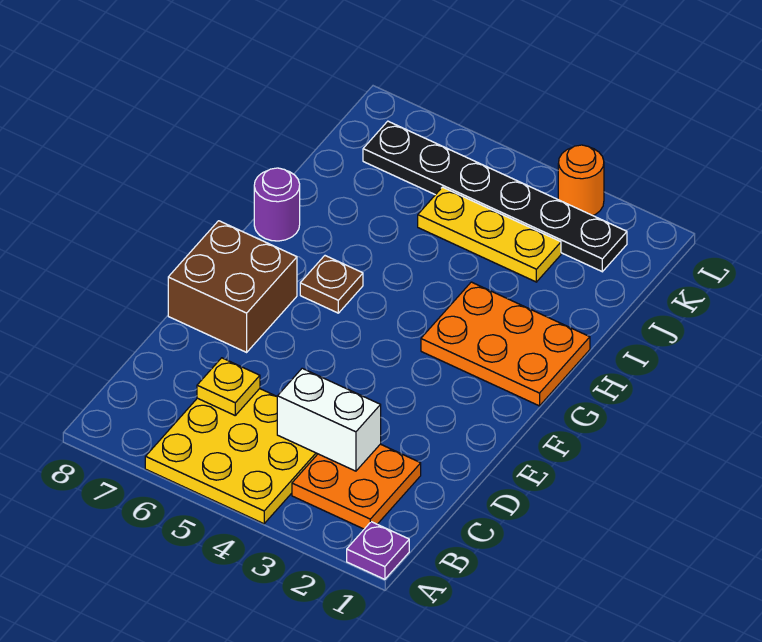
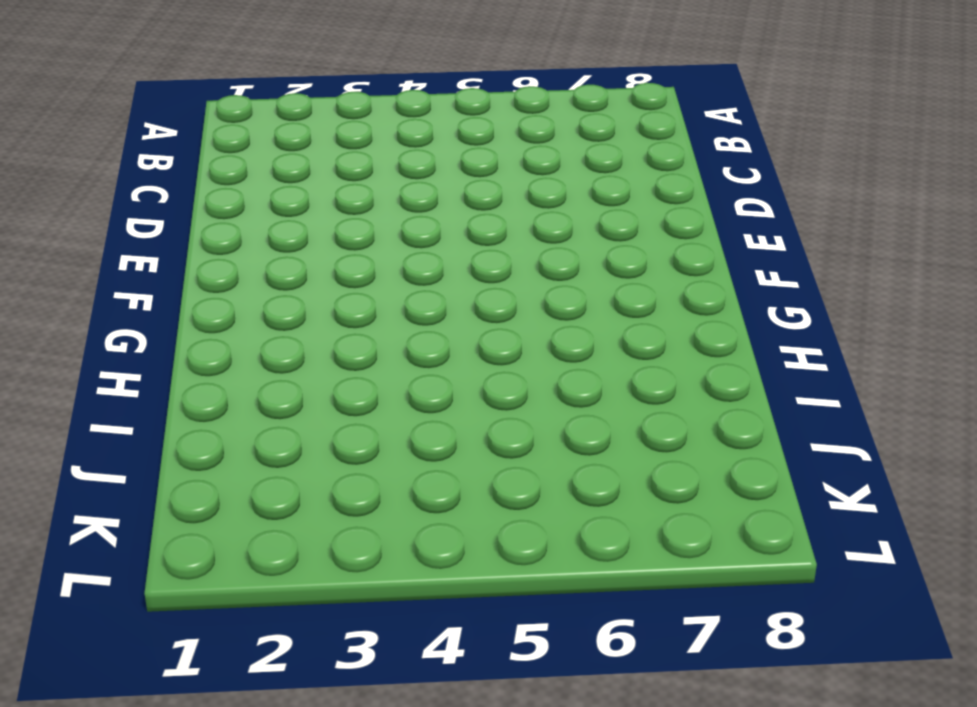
none -> purple 1x1 plate [347,522,409,579]
none -> yellow 3x3 plate [145,389,317,524]
none -> orange 2x2 plate [292,444,421,529]

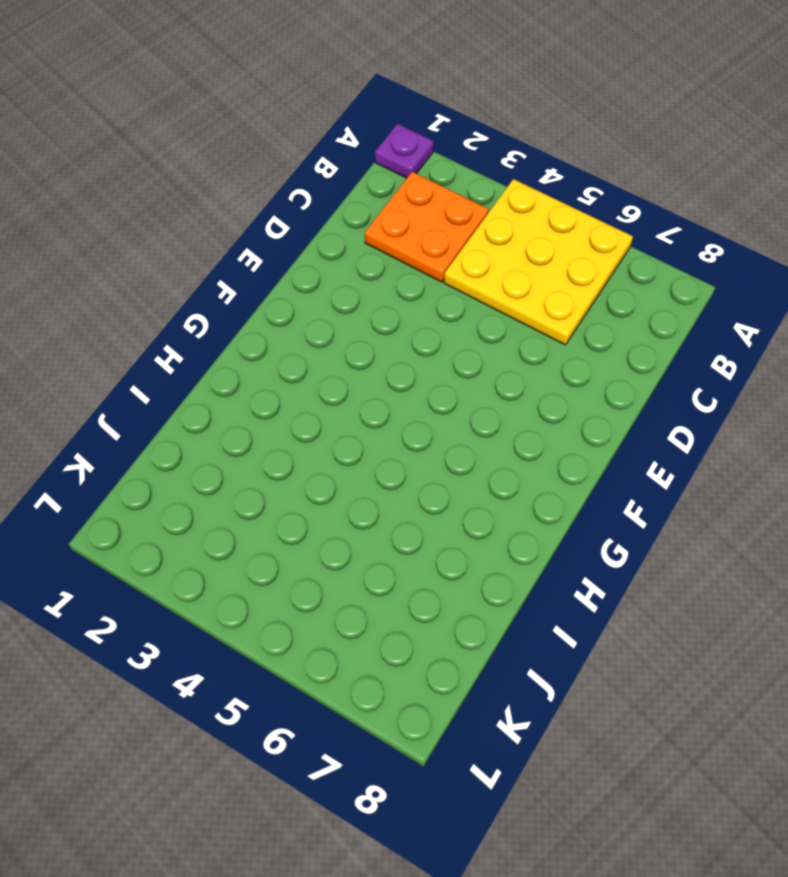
none -> brown 2x2 brick [168,221,297,352]
none -> orange 2x3 plate [421,282,590,406]
none -> brown 1x1 plate [300,256,363,313]

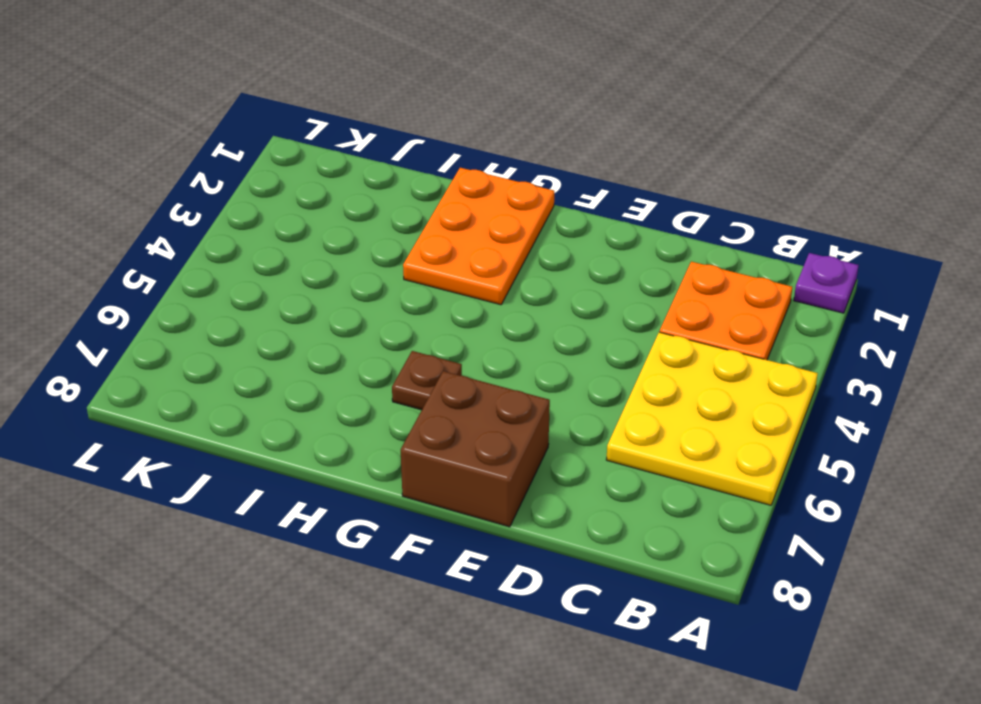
none -> purple 1x1 round brick [254,168,300,241]
none -> yellow 1x3 plate [418,187,561,282]
none -> black 1x6 plate [363,121,627,272]

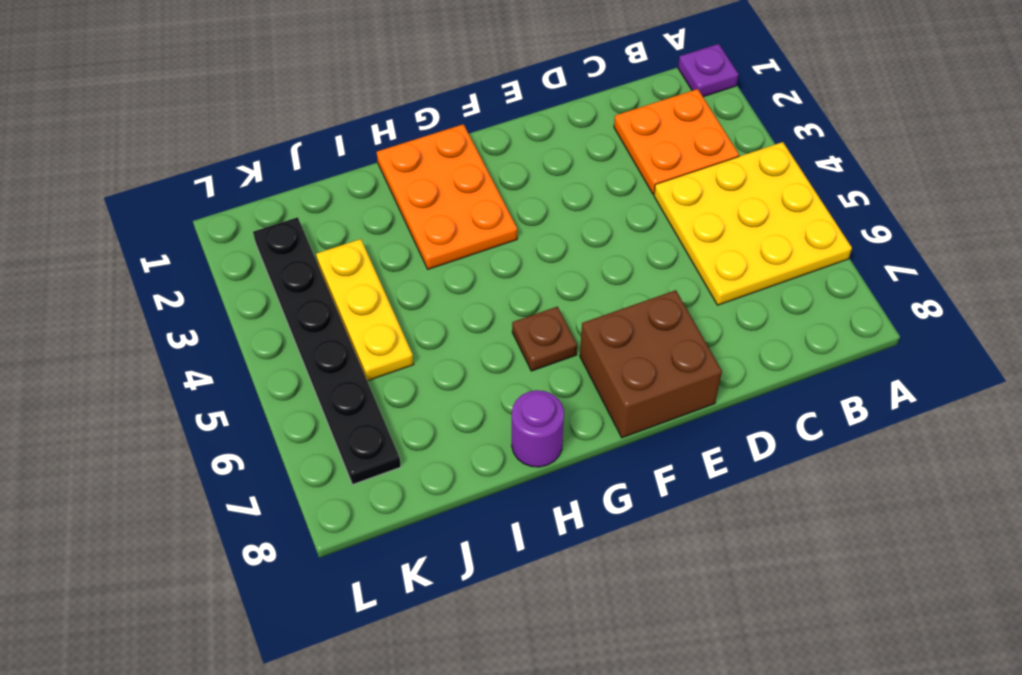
none -> orange 1x1 round brick [558,145,604,216]
none -> white 1x2 brick [277,368,381,471]
none -> yellow 1x1 plate [197,358,260,415]

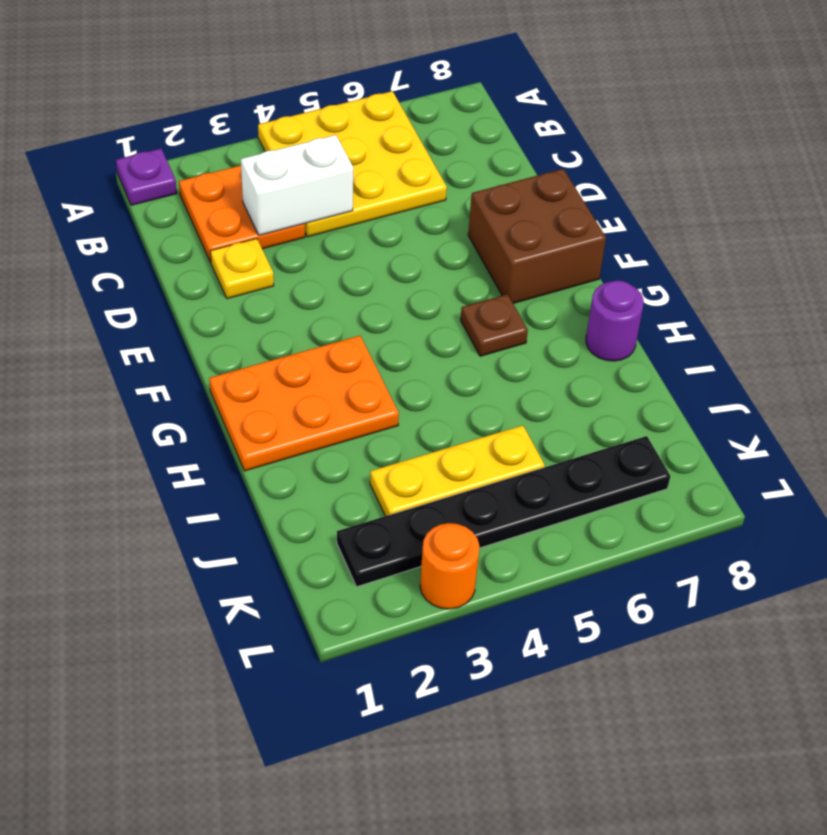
yellow 1x1 plate [210,238,274,299] -> yellow 1x1 plate moved to [197,358,260,415]

